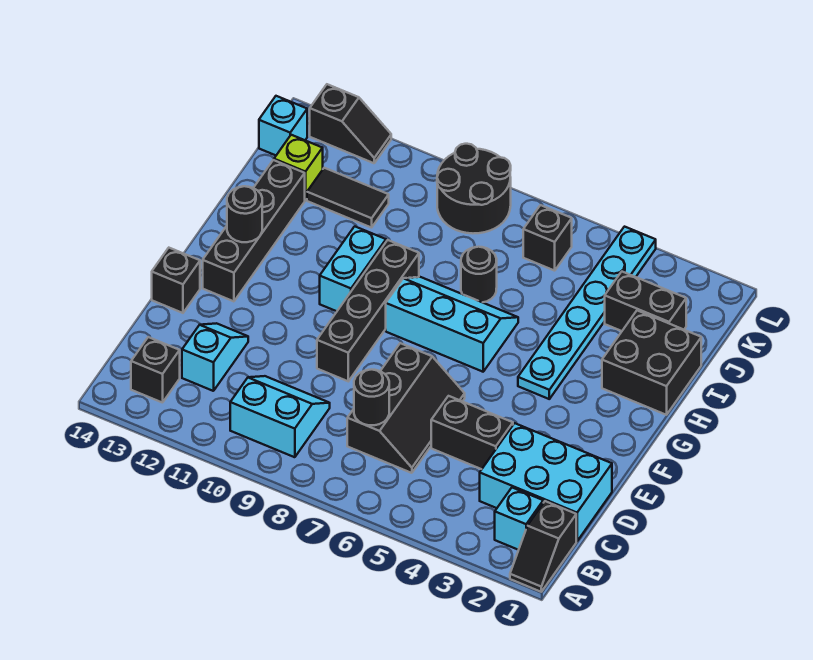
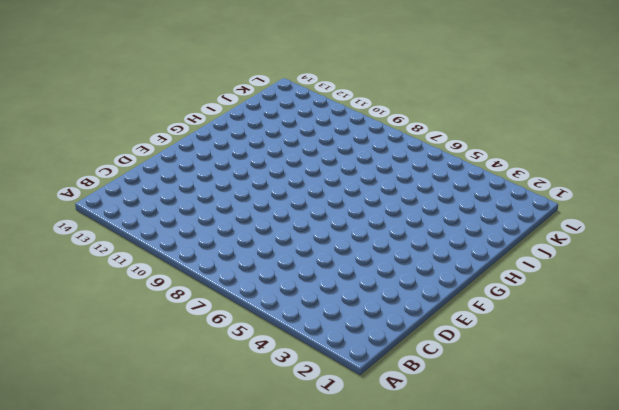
none -> black 1x2 slope [510,501,576,592]
none -> cyan 1x1 brick [495,488,543,550]
none -> cyan 2x2 slope [230,376,330,457]

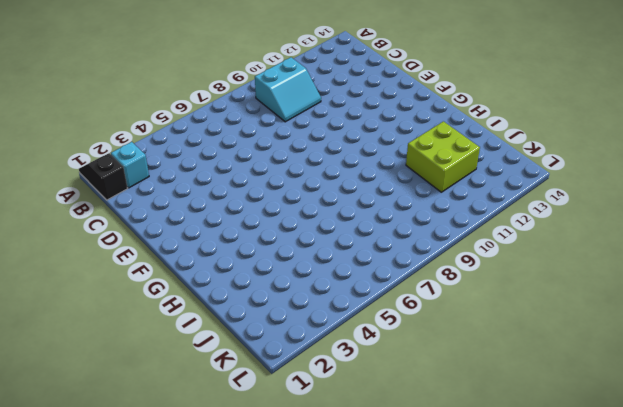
lime 2x2 brick [406,121,480,192] -> black 1x2 tile [307,168,389,228]
none -> black 1x1 brick [131,337,180,403]
none -> cyan 2x3 brick [480,423,612,541]
none -> black 2x3 slope [347,343,465,473]

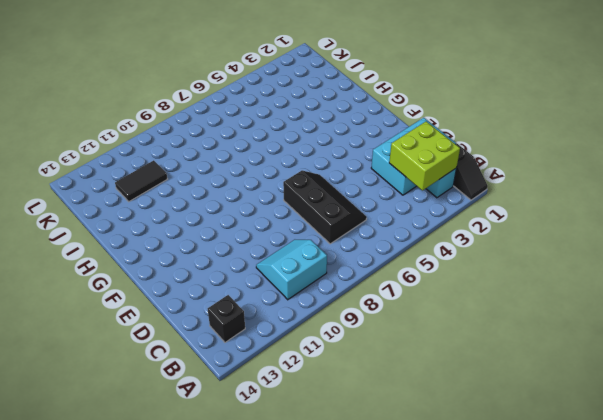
lime 2x2 brick [389,121,460,191] -> none
none -> cyan 1x2 slope [182,323,248,391]
none -> black 1x2 brick [431,396,513,469]
none -> black 1x4 brick [317,240,419,381]

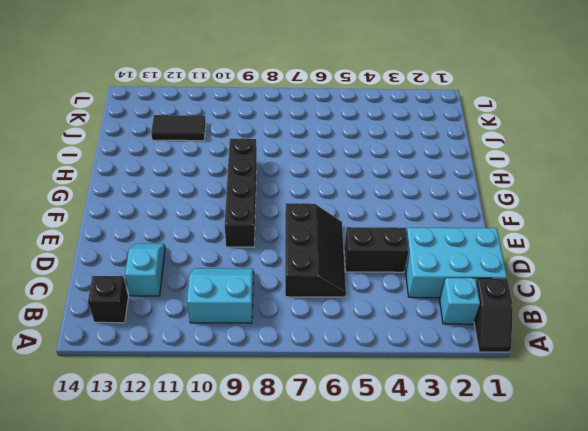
none -> black 1x1 brick [152,248,200,313]
none -> black 1x4 brick [203,160,305,301]
none -> cyan 1x6 plate [518,227,656,399]

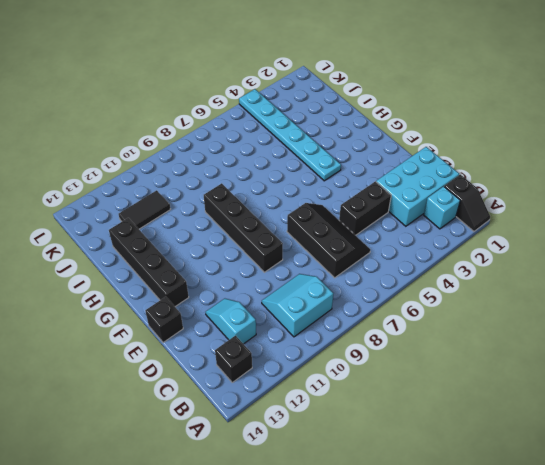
none -> cyan 2x3 slope [386,277,518,372]
none -> cyan 1x2 brick [320,226,386,311]
none -> black 2x2 brick [602,311,701,415]

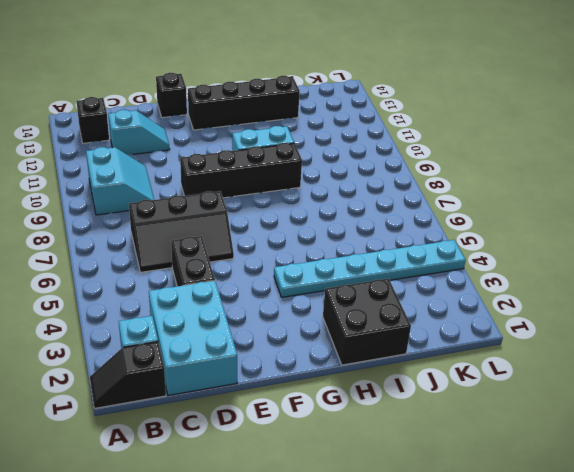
none -> cyan 2x3 slope [386,277,518,372]
none -> black 1x1 round brick [461,247,497,302]
none -> black 1x2 brick [605,272,686,331]

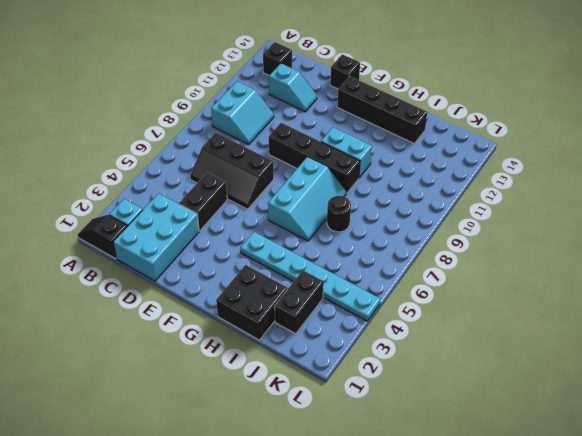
none -> black 1x2 tile [307,168,389,228]
none -> lime 1x1 brick [274,135,323,200]
none -> black 1x1 brick [523,205,572,271]

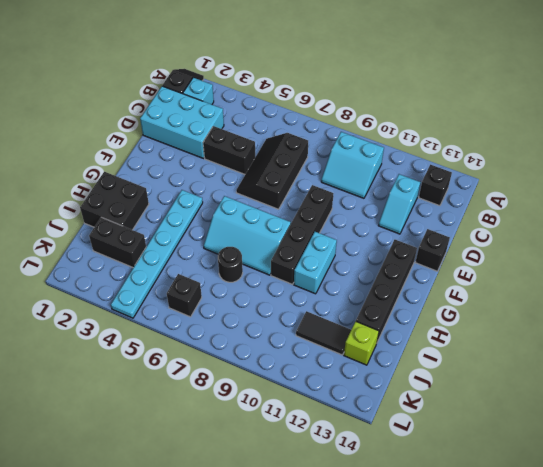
none -> black 2x2 round brick [437,144,511,233]
none -> cyan 1x1 brick [259,96,307,155]
none -> black 1x2 slope [310,84,391,163]

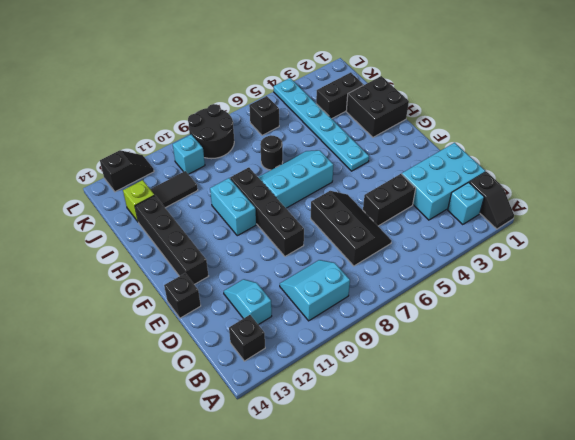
cyan 1x1 brick [173,135,205,174] -> cyan 1x1 brick moved to [259,96,307,155]
none -> black 1x1 round brick [354,369,389,425]
none -> black 1x1 round brick [227,186,262,242]

